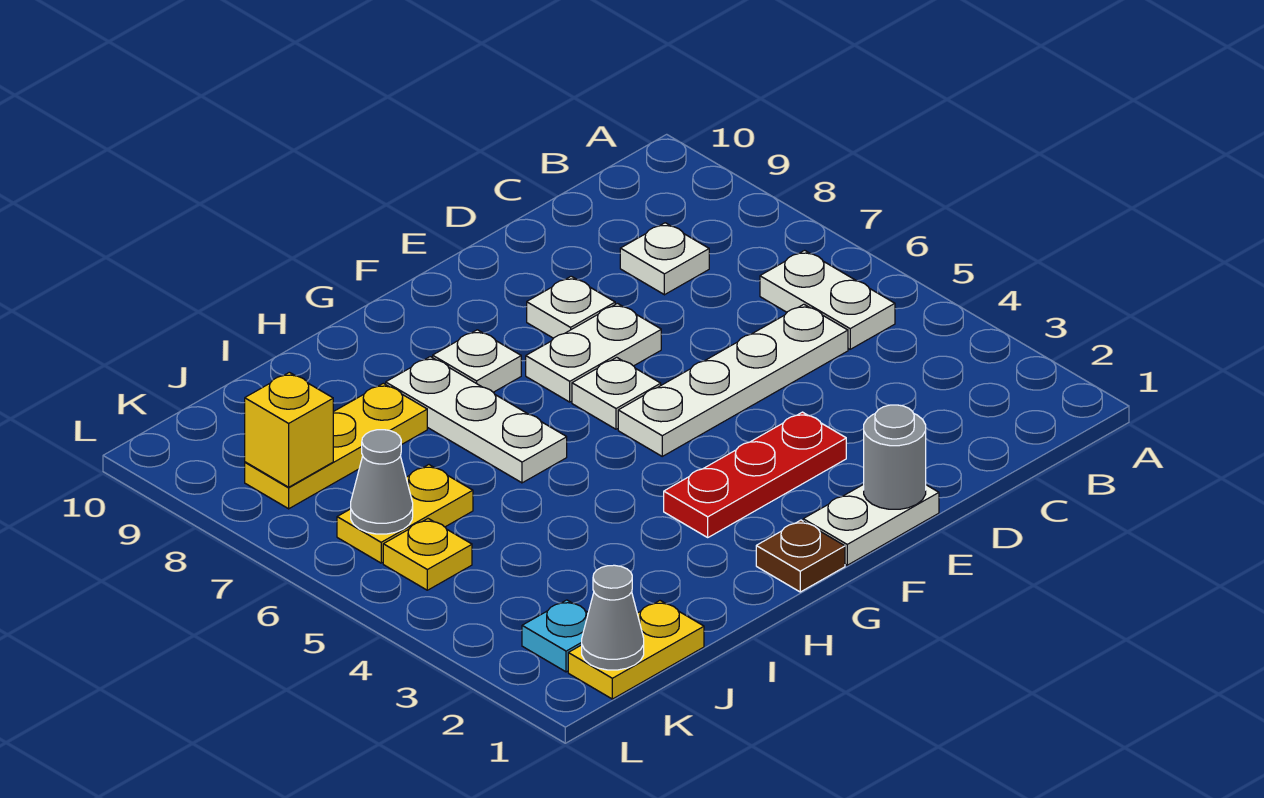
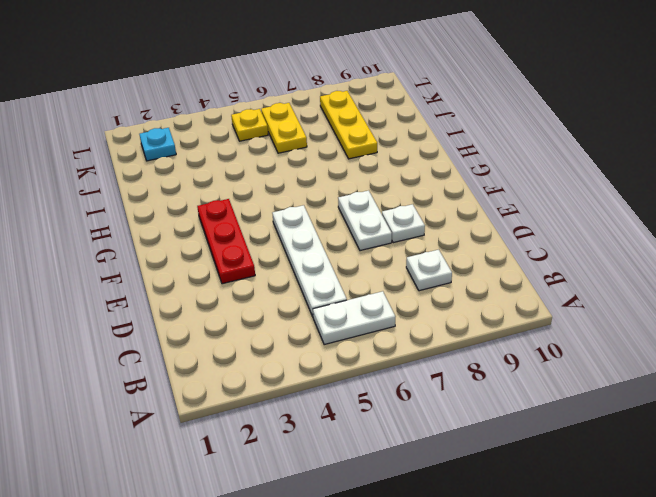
none -> white 1x2 plate [803,484,939,565]
none -> white 1x1 plate [572,357,661,429]
none -> brown 1x1 plate [756,520,845,592]

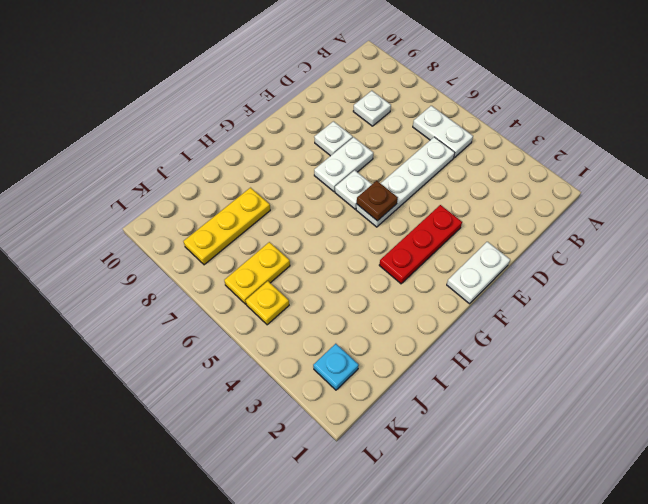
brown 1x1 plate [357,181,398,221] -> brown 1x1 plate moved to [756,520,845,592]
none -> white 1x1 plate [433,330,521,392]
none -> white 1x3 plate [386,357,567,483]
none -> yellow 1x2 plate [568,601,704,699]

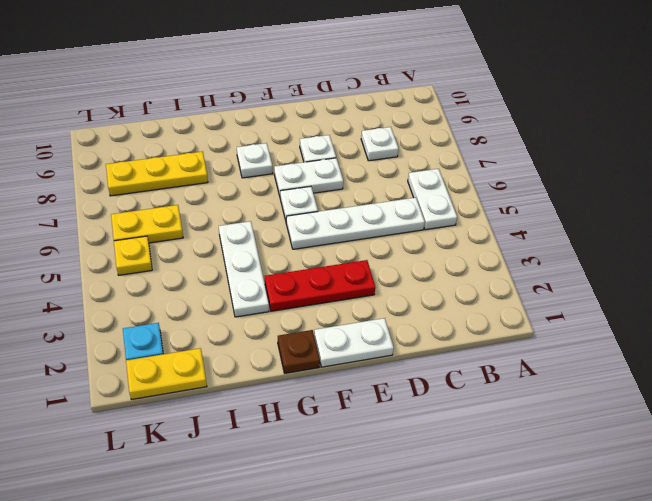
white 1x3 plate [219,221,269,317] -> white 1x3 plate moved to [386,357,567,483]
none -> grey 1x1 round brick [864,405,926,509]
none -> grey 1x1 cone [582,565,644,670]
none -> grey 1x1 cone [351,430,413,534]

